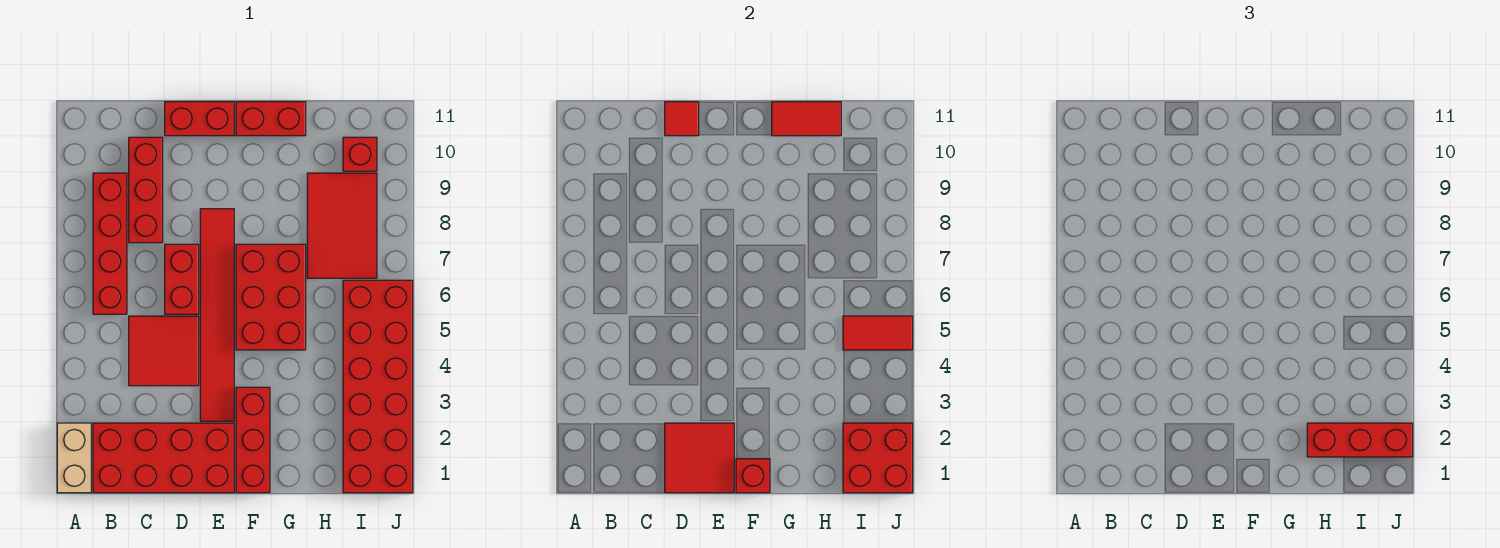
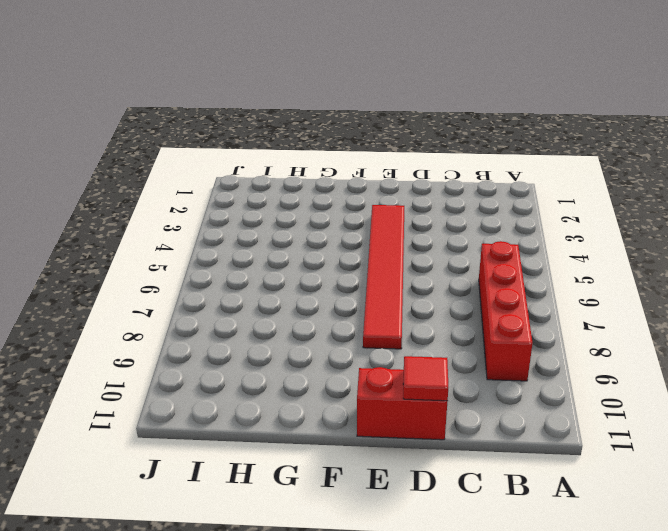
none -> tan 1x2 brick [57,423,91,493]
none -> red 2x4 brick [93,423,234,493]
none -> red 2x2 tile [129,316,199,386]

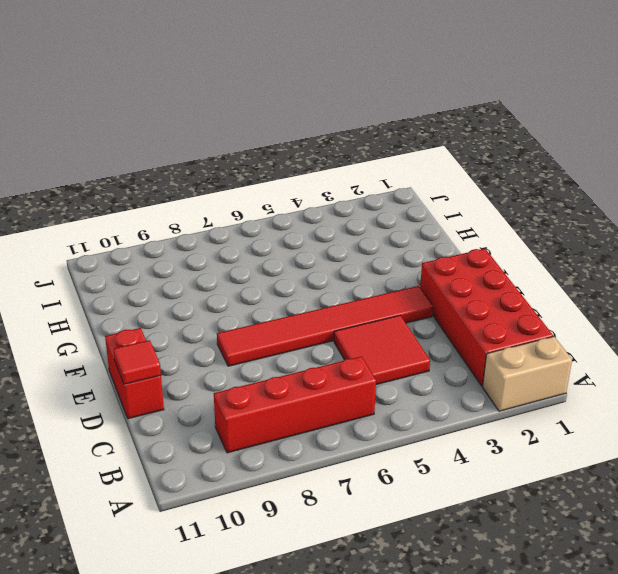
none -> red 1x3 brick [129,137,163,243]
none -> red 1x2 brick [165,244,199,314]
none -> red 1x3 brick [236,387,270,493]

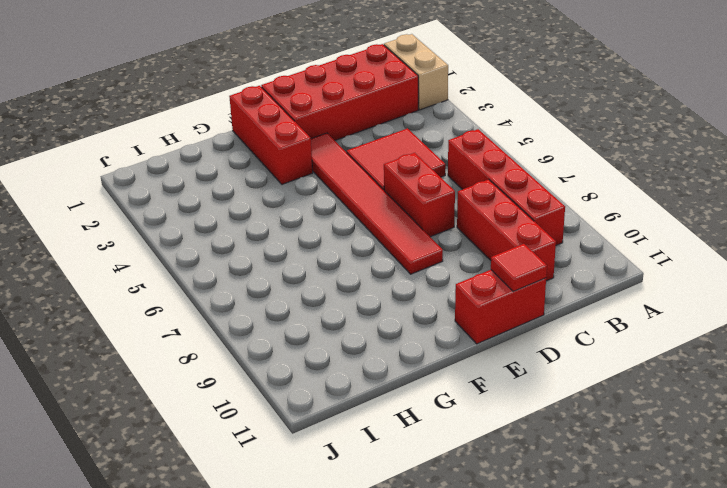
none -> red 2x3 brick [236,244,306,350]
none -> red 1x2 brick [236,102,306,136]
none -> red 2x3 tile [307,173,377,278]

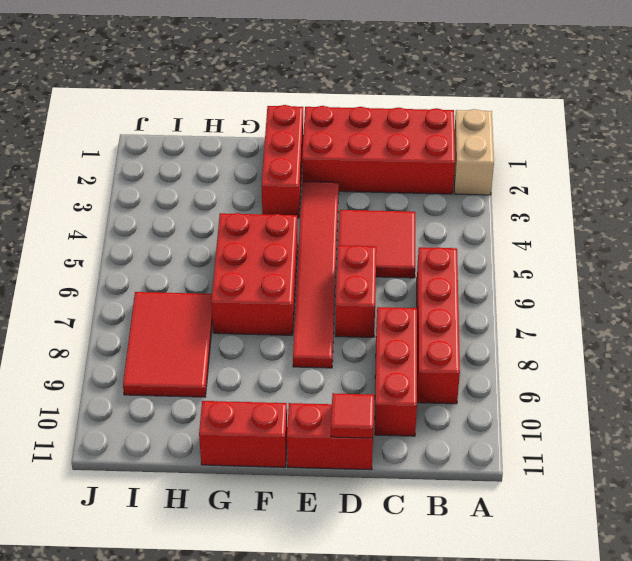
none -> red 2x6 brick [343,280,413,493]
none -> red 1x1 brick [343,137,377,171]
none -> red 2x2 tile [665,423,734,493]

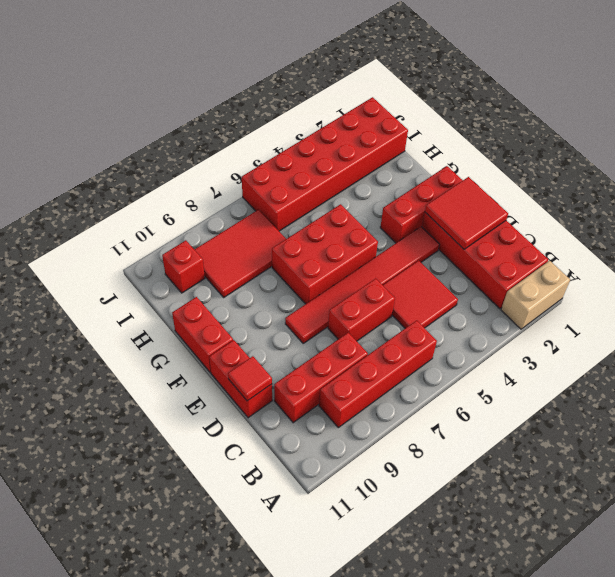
none -> red 1x1 brick [736,459,770,493]
none -> red 1x2 tile [772,102,841,136]
none -> red 2x2 brick [843,423,913,493]

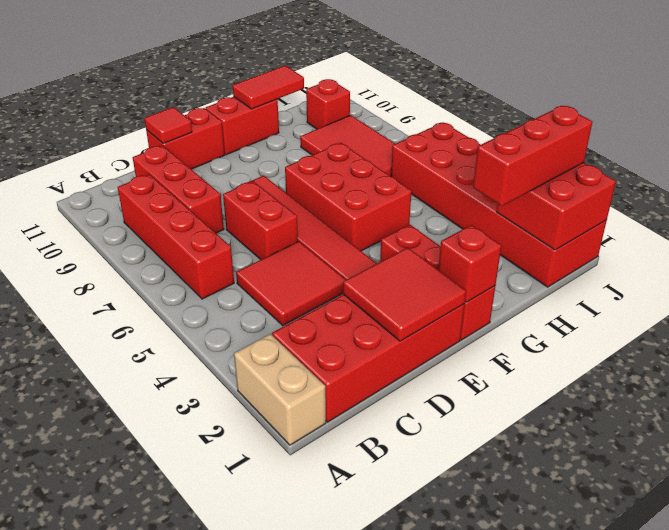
none -> red 1x2 tile [843,316,913,350]

